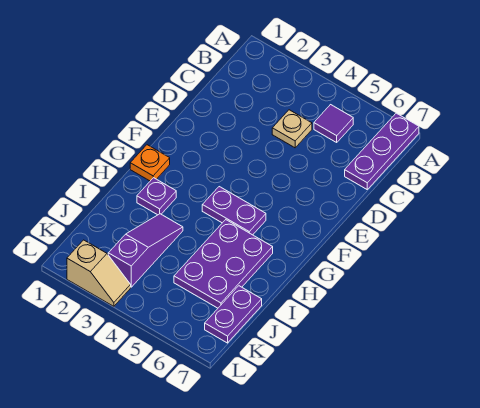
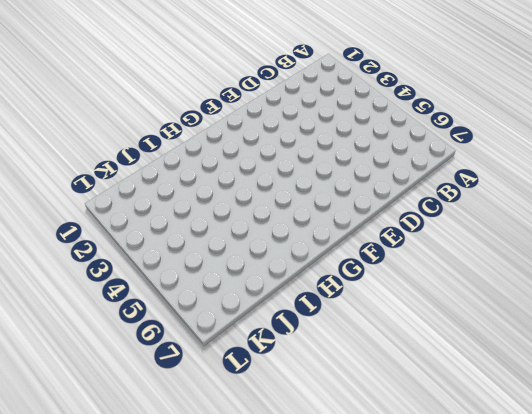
none -> purple 1x3 plate [345,113,419,189]
none -> purple 1x1 tile [314,105,353,142]

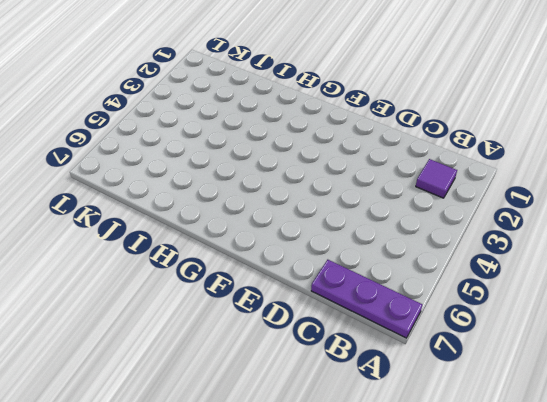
purple 1x1 tile [416,159,457,198] -> purple 1x1 tile moved to [314,105,353,142]
none -> tan 1x1 plate [272,110,312,148]
none -> orange 1x1 plate [130,145,170,181]

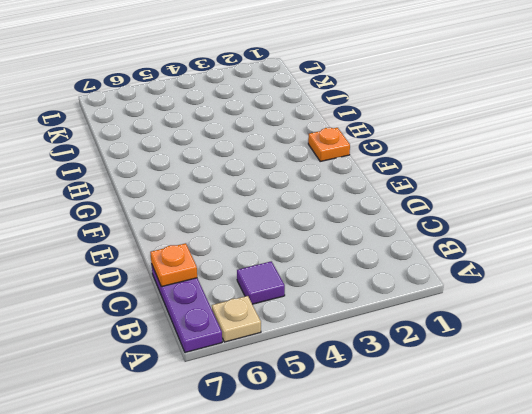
tan 1x1 plate [212,296,261,342] -> tan 1x1 plate moved to [272,110,312,148]
orange 1x1 plate [150,243,197,287] -> none
none -> purple 1x2 plate [202,187,266,235]
none -> purple 1x1 plate [137,178,176,215]

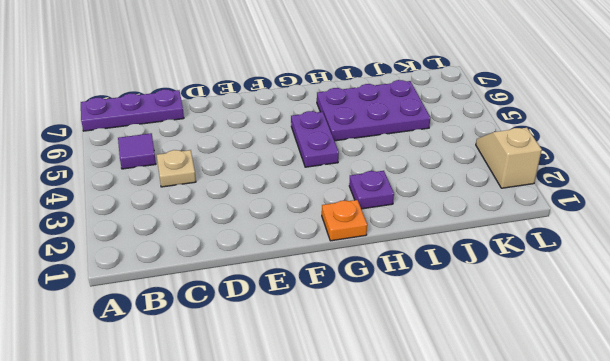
none -> purple 1x3 slope [108,214,183,287]
none -> purple 1x2 plate [205,286,262,343]

